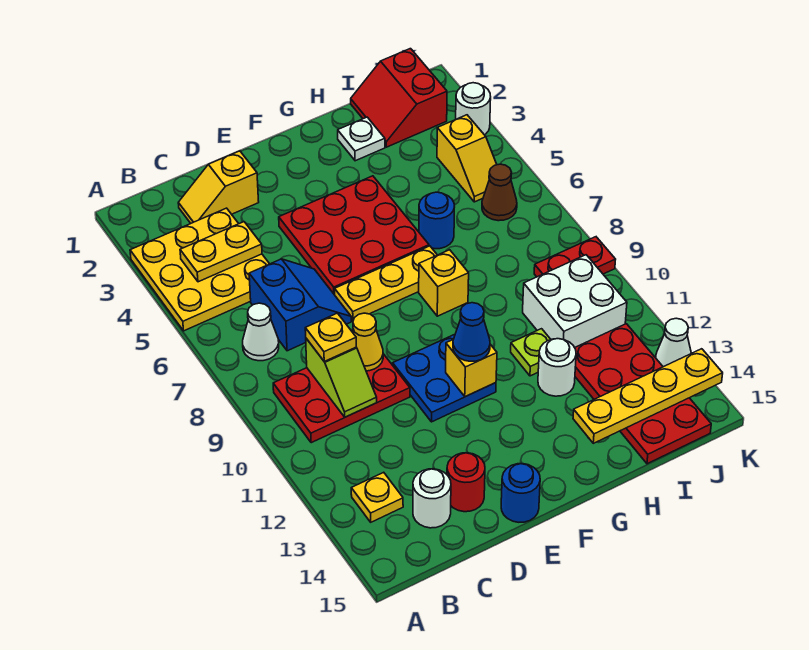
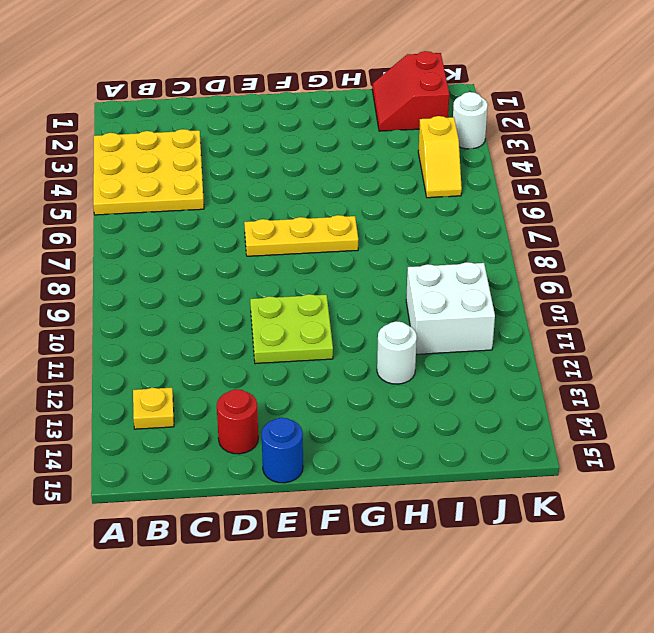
lime 2x2 plate [250,294,333,364] -> blue 2x2 plate [393,334,496,422]
none -> white 1x1 cone [243,303,279,361]
none -> red 2x3 plate [273,354,410,443]
none -> yellow 1x2 slope [178,151,259,223]
none -> blue 2x2 slope [249,259,351,351]

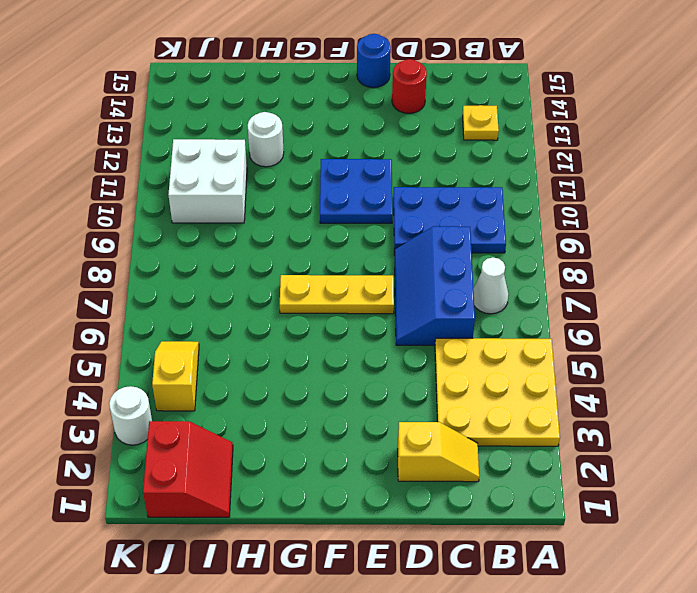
blue 2x3 plate [394,187,506,253] -> red 2x3 plate [273,354,410,443]
blue 2x3 slope [394,226,475,345] -> blue 2x2 slope [249,259,351,351]
none -> white 1x1 round brick [413,469,451,528]
none -> red 3x3 plate [279,176,429,295]
none -> yellow 1x1 brick [419,250,469,316]
none -> white 1x1 plate [338,117,385,161]

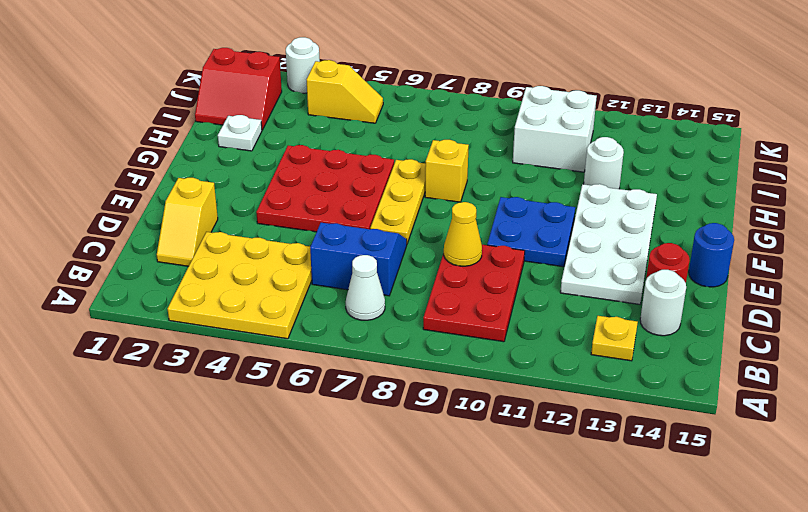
white 2x4 plate [560,184,657,304] -> none
none -> blue 1x1 round brick [419,192,454,249]
none -> lime 1x1 plate [511,329,551,376]
none -> red 2x4 plate [575,324,711,464]
none -> brown 1x1 cone [482,164,517,221]

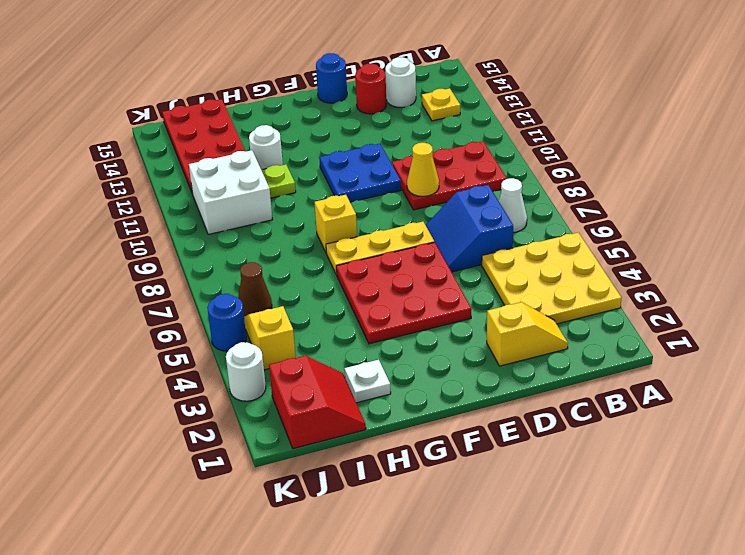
blue 1x1 round brick [207,294,246,351] -> blue 1x1 round brick moved to [419,192,454,249]
none -> red 1x2 plate [534,237,616,277]
none -> white 1x1 cone [656,318,691,367]
none -> yellow 1x2 plate [180,222,262,282]
none -> lime 1x2 slope [306,338,377,417]

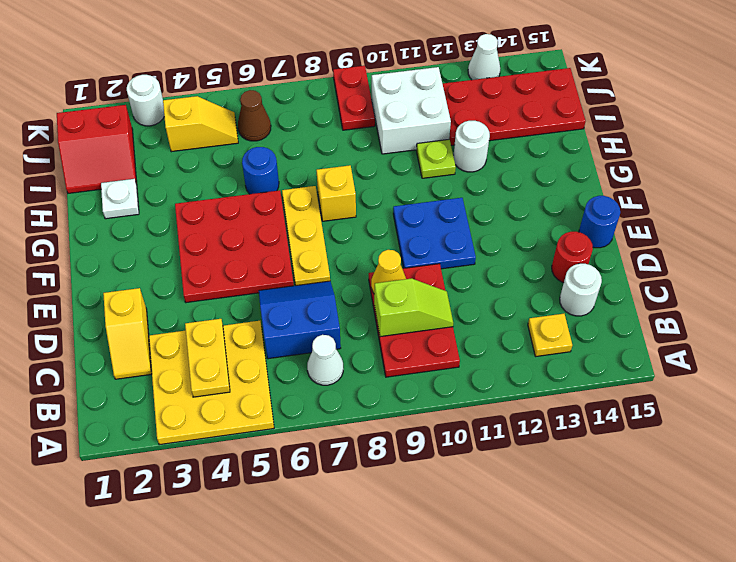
none -> yellow 1x1 brick [446,340,497,397]
none -> yellow 1x4 plate [573,349,723,443]
none -> yellow 1x1 plate [305,313,356,362]
none -> blue 1x1 cone [453,303,490,361]

